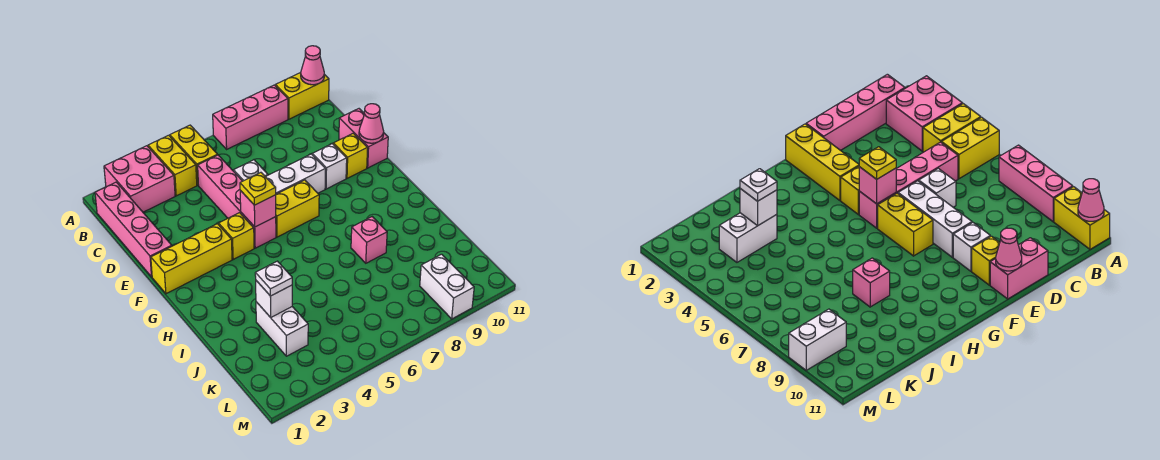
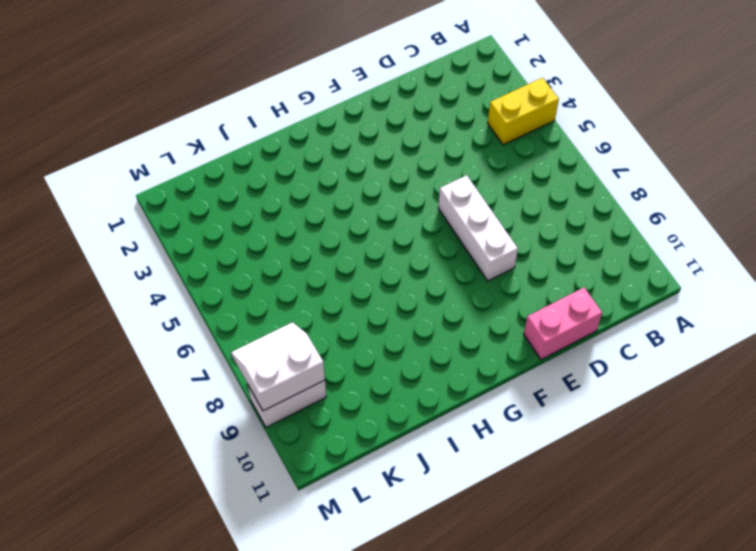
white 2x2 slope [231,322,325,411] -> none
none -> pink 2x2 brick [104,146,175,212]
none -> yellow 1x2 brick [170,125,218,185]
none -> pink 1x3 brick [213,85,288,149]

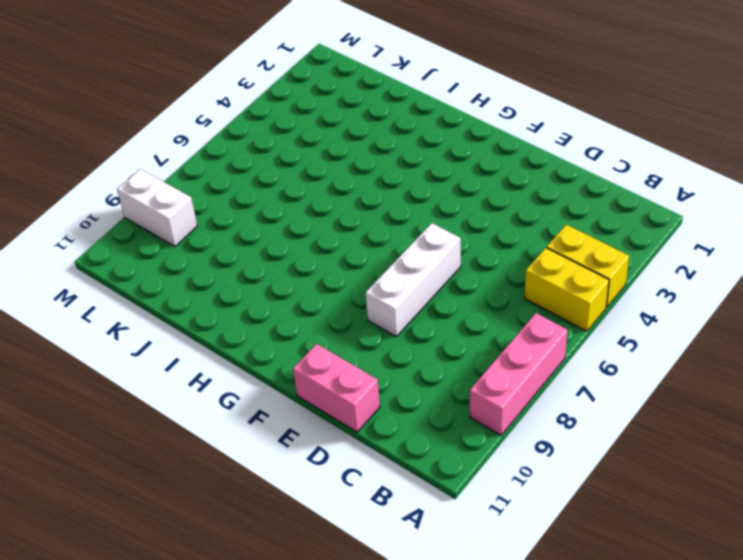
none -> pink 2x2 brick [104,146,175,212]
none -> yellow 1x2 brick [275,73,329,119]
none -> pink 1x4 brick [95,182,172,277]

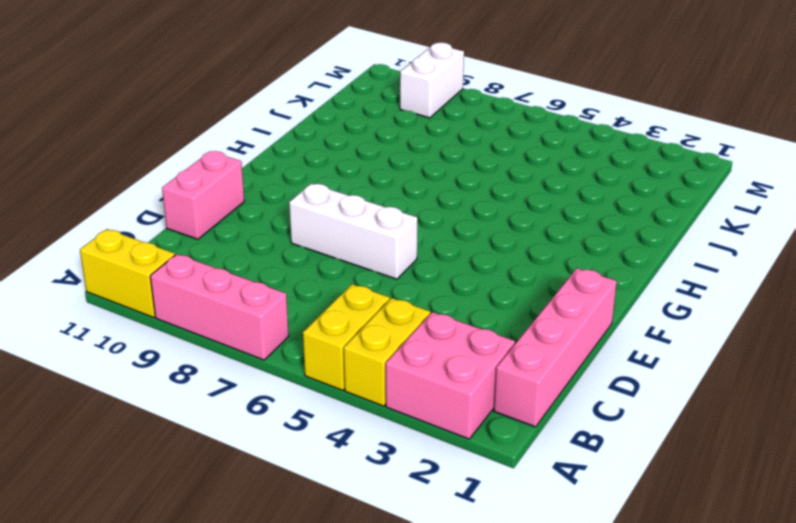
none -> pink 1x4 brick [198,155,276,248]
none -> white 1x1 brick [234,160,268,181]
none -> white 1x1 brick [312,144,347,189]

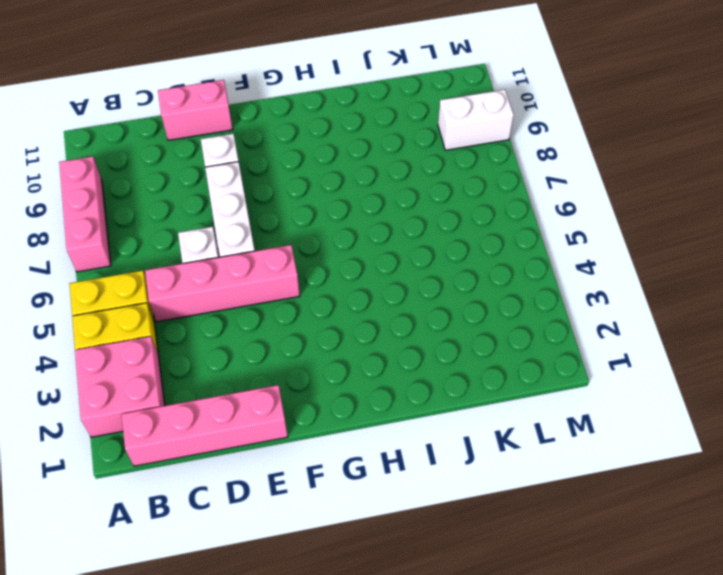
none -> yellow 1x2 brick [275,73,329,119]
none -> yellow 1x1 brick [333,133,368,178]
none -> yellow 1x3 brick [151,224,232,294]

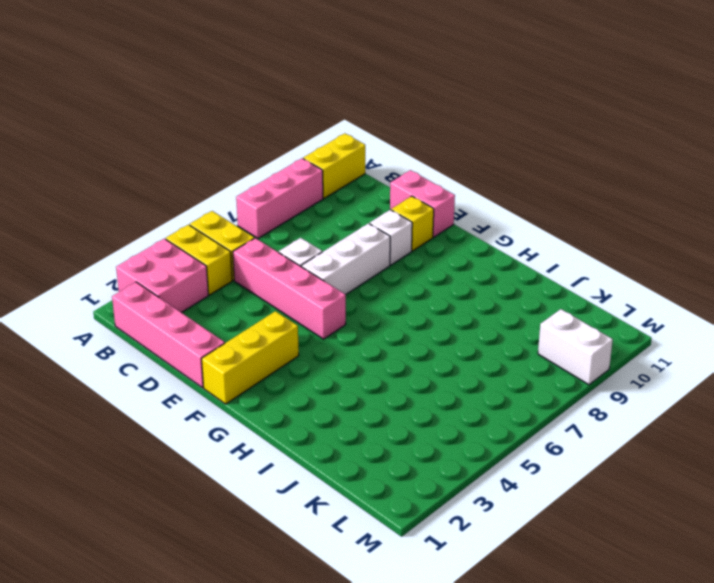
none -> yellow 1x1 brick [219,213,254,259]
none -> yellow 1x2 brick [276,180,319,237]
none -> pink 1x1 brick [351,217,387,263]

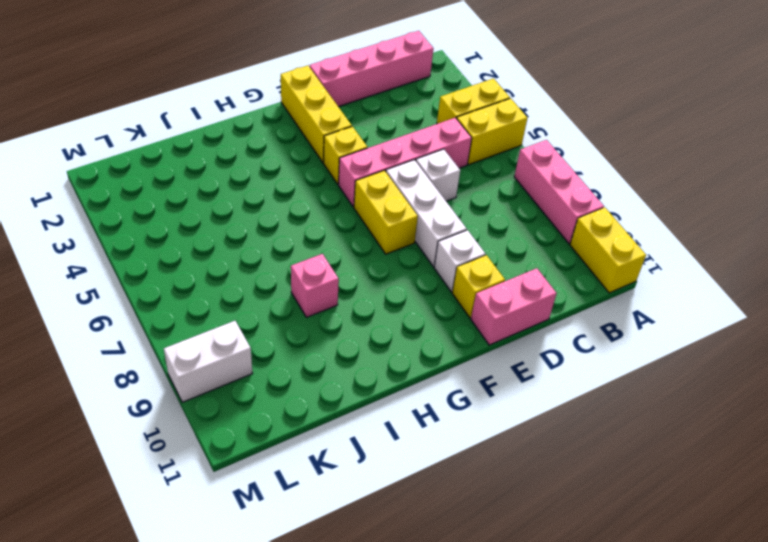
none -> pink 2x2 brick [104,146,175,212]
none -> white 1x2 brick [256,302,308,356]
none -> pink 1x1 cone [301,46,324,85]

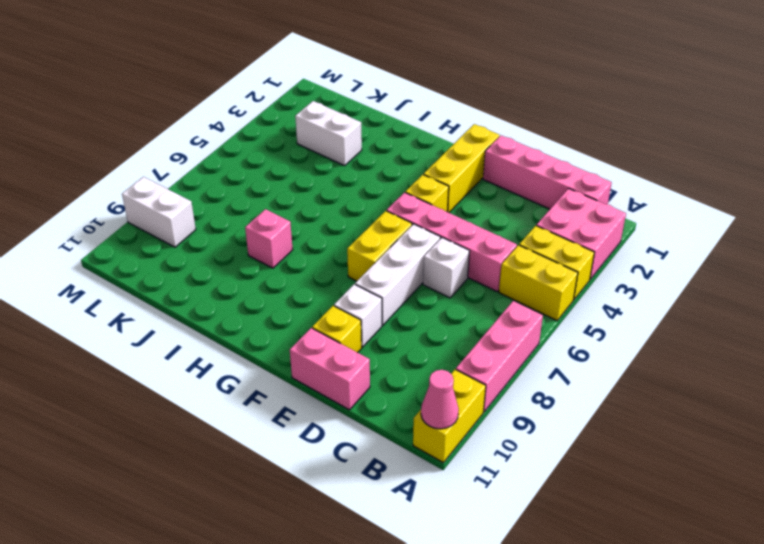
none -> pink 1x1 cone [359,104,384,143]
none -> pink 1x1 brick [240,190,276,227]
none -> white 1x1 brick [256,281,292,317]

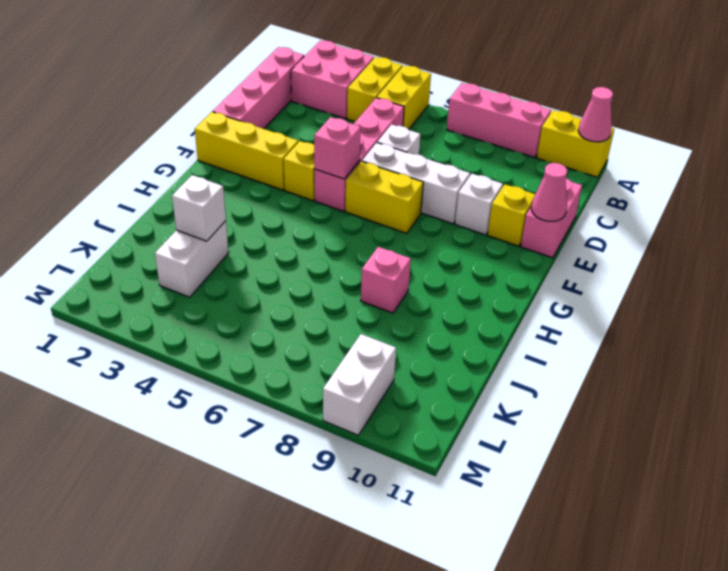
none -> yellow 1x1 plate [240,173,276,205]
none -> white 1x1 plate [255,261,292,296]

